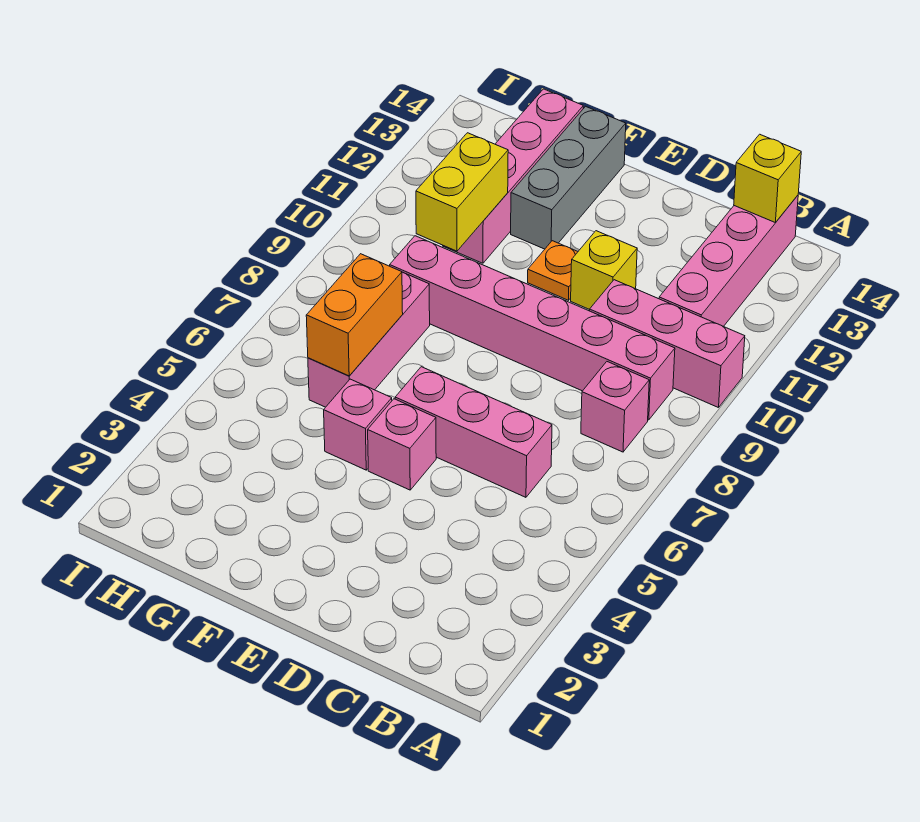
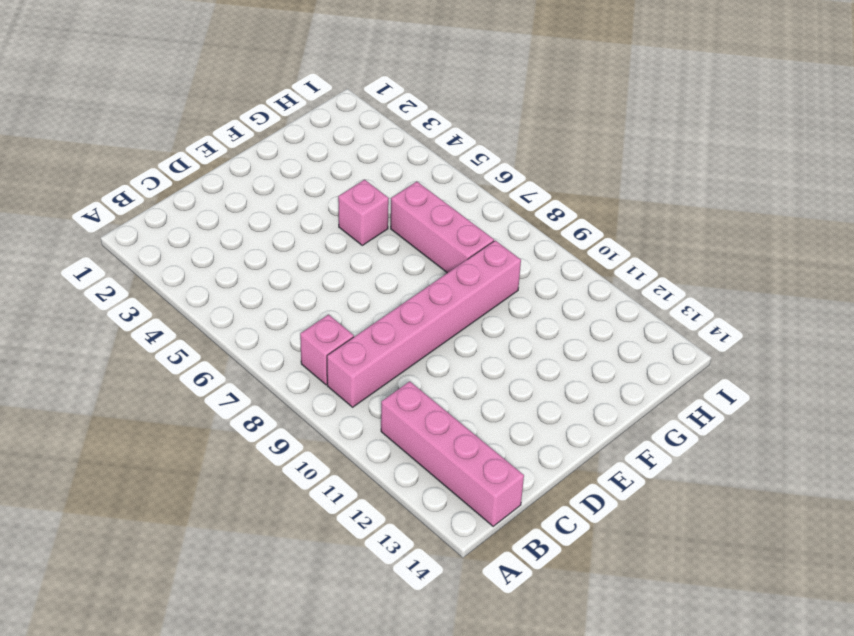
none -> pink 1x3 brick [590,280,745,408]
none -> pink 1x3 brick [395,367,552,497]
none -> yellow 1x1 brick [571,231,637,310]

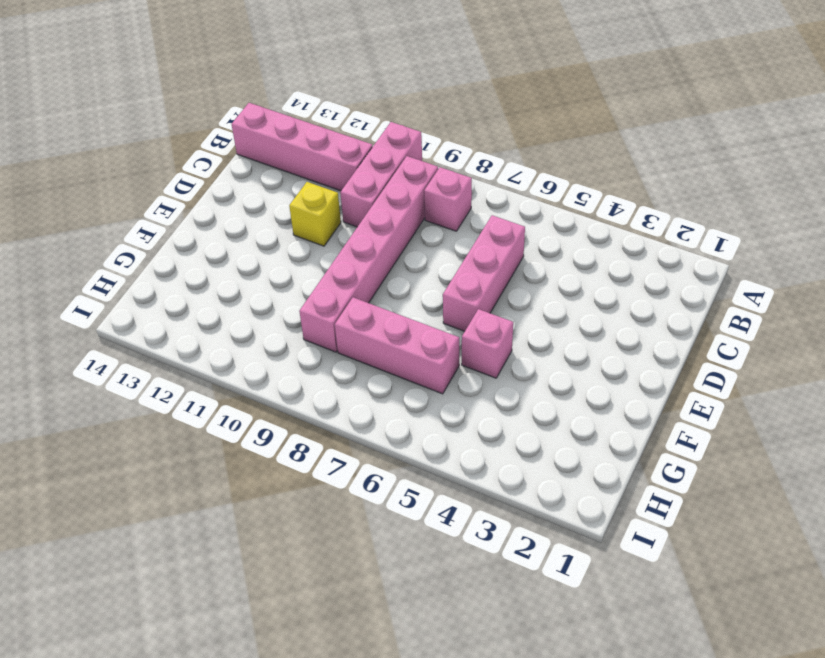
none -> pink 1x1 brick [368,399,436,490]
none -> orange 1x1 plate [528,241,578,300]
none -> grey 1x3 brick [511,106,626,249]

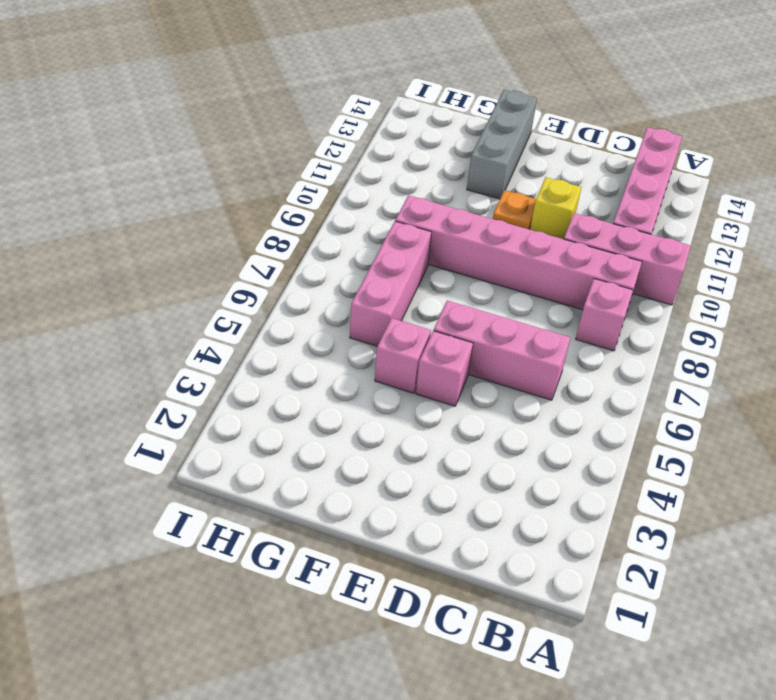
none -> pink 1x4 brick [443,89,583,263]
none -> yellow 1x1 brick [734,134,801,223]
none -> orange 1x2 brick [306,254,403,376]

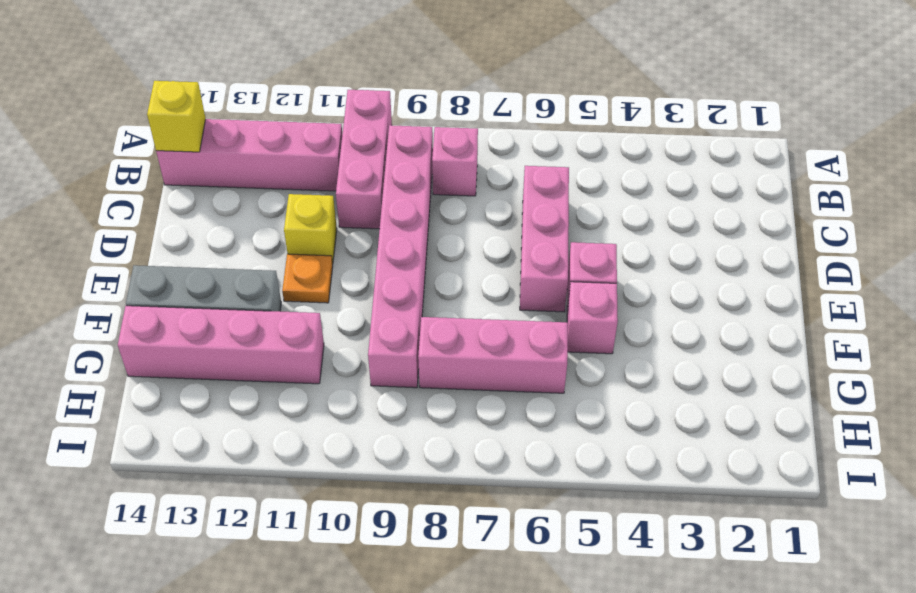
none -> orange 1x2 brick [306,254,403,376]
none -> yellow 1x2 brick [416,133,508,251]

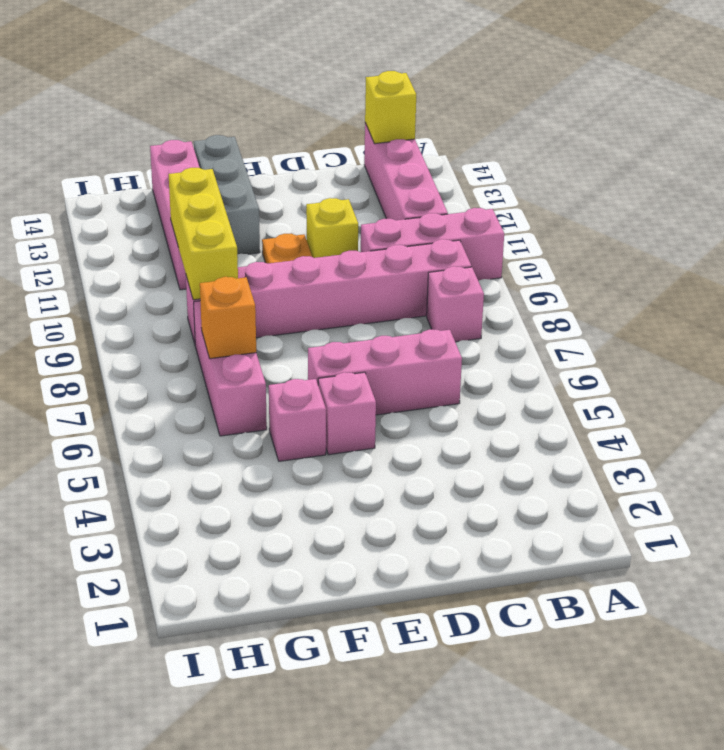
orange 1x1 brick [200,277,256,359] -> orange 1x2 brick [306,254,403,376]
yellow 1x3 brick [169,168,238,300] -> yellow 1x2 brick [416,133,508,251]

